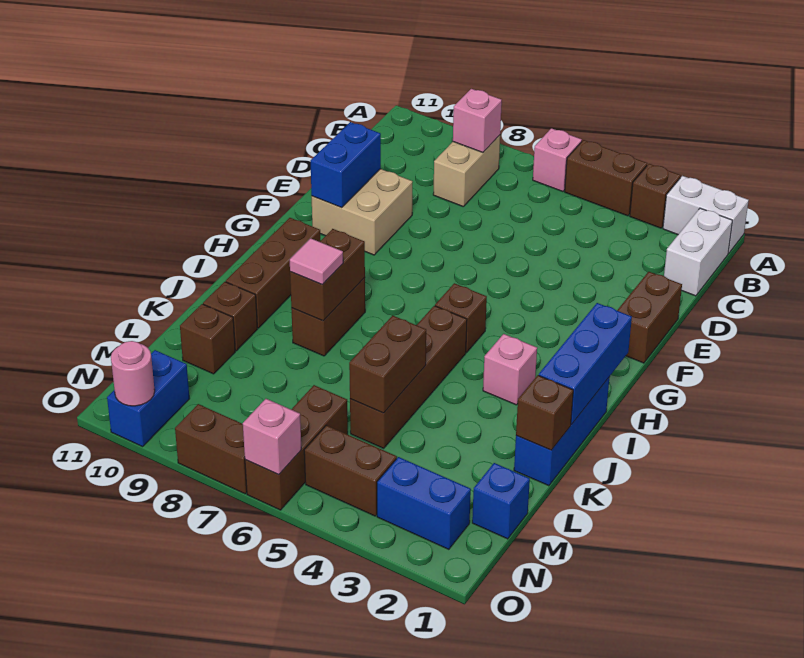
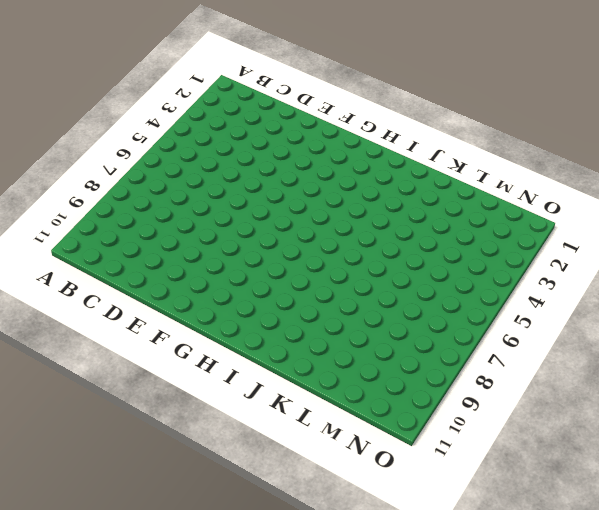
none -> white 1x2 brick [663,176,749,253]
none -> brown 1x1 brick [630,164,681,228]
none -> brown 1x2 brick [565,140,647,216]
none -> pink 1x1 brick [533,128,582,192]

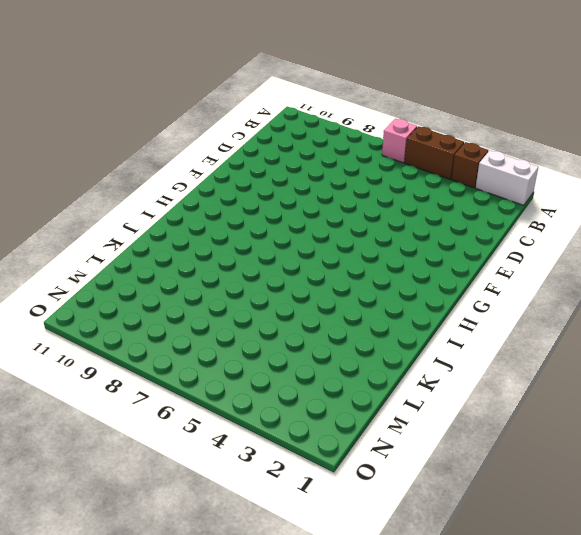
none -> white 1x2 brick [664,208,733,296]
none -> tan 1x2 brick [433,135,500,207]
none -> brown 1x2 brick [617,272,682,363]
none -> tan 2x2 brick [312,169,413,255]

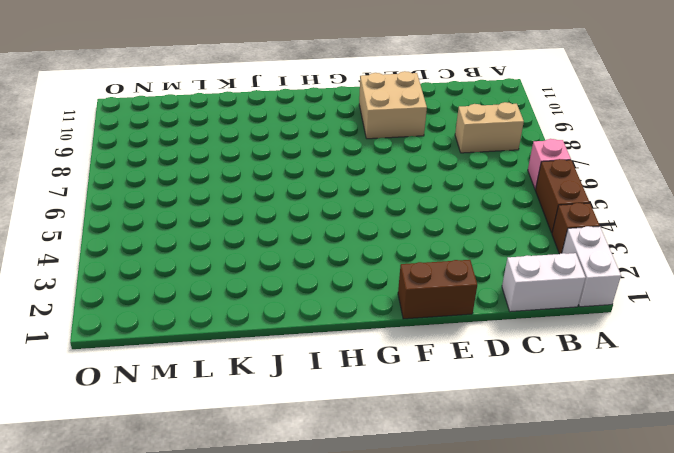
none -> brown 1x1 brick [435,283,487,352]
none -> brown 1x3 brick [226,218,321,328]
none -> blue 1x3 brick [514,378,609,486]
none -> pink 1x1 brick [483,334,537,405]

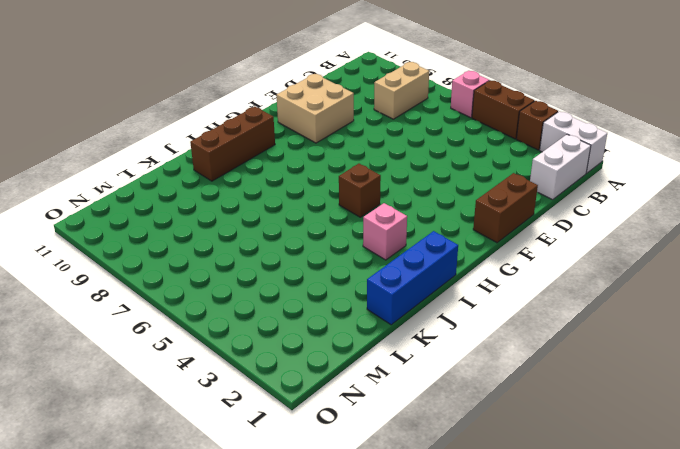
none -> brown 1x4 brick [350,306,467,448]
none -> brown 1x2 brick [291,278,365,356]
none -> brown 1x1 brick [203,282,257,351]
none -> brown 1x1 brick [180,304,235,374]

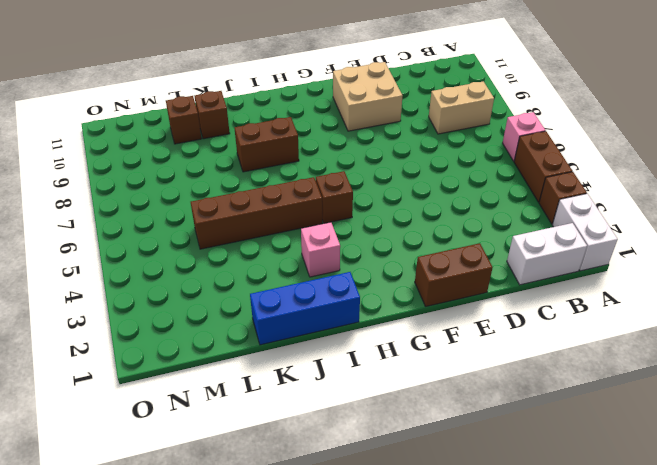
none -> brown 1x3 brick [226,218,321,328]
none -> blue 1x1 brick [472,463,530,539]
none -> brown 1x3 brick [245,385,348,510]
none -> blue 1x2 brick [377,457,471,549]

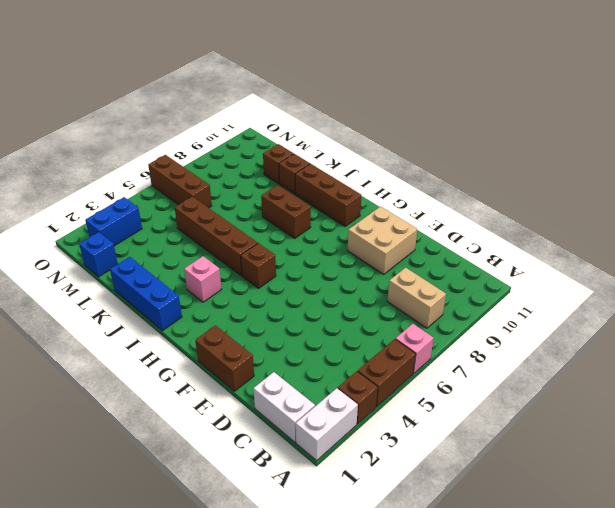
none -> brown 1x2 brick [304,425,397,516]
none -> blue 1x2 brick [107,350,190,447]
none -> brown 1x2 brick [175,404,247,494]
none -> pink 1x1 brick [453,89,502,152]

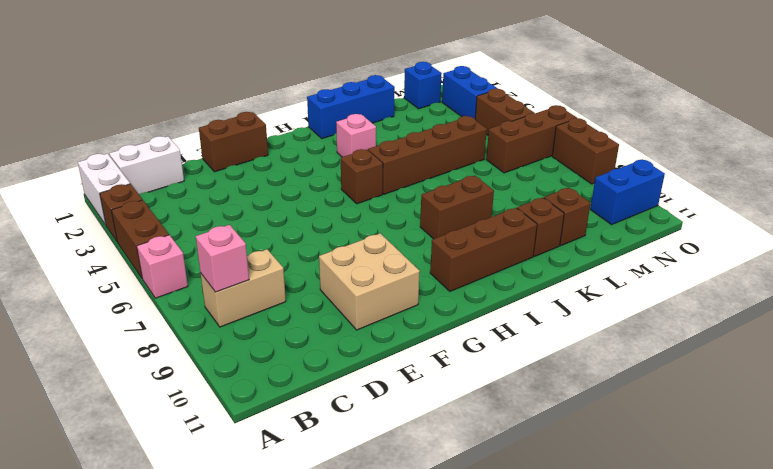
none -> blue 1x2 brick [311,122,381,208]
none -> blue 1x3 brick [539,303,632,425]
none -> brown 1x2 brick [290,229,365,321]
none -> brown 1x1 brick [516,375,573,450]

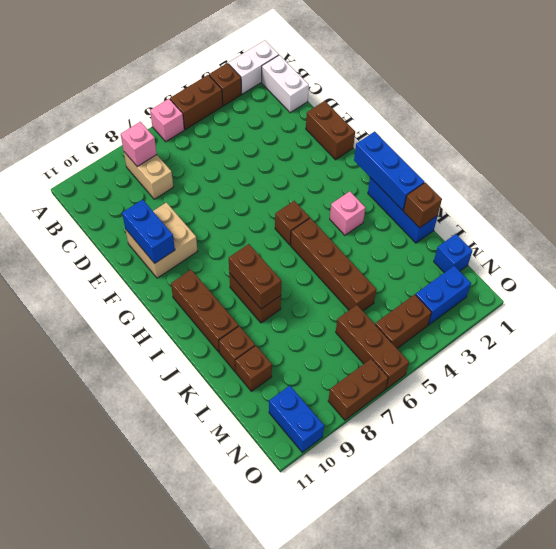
none -> brown 1x2 brick [349,316,426,413]
none -> pink 1x1 brick [243,399,301,475]
none -> pink 1x1 round brick [111,341,155,406]
none -> pink 1x1 tile [290,238,343,285]

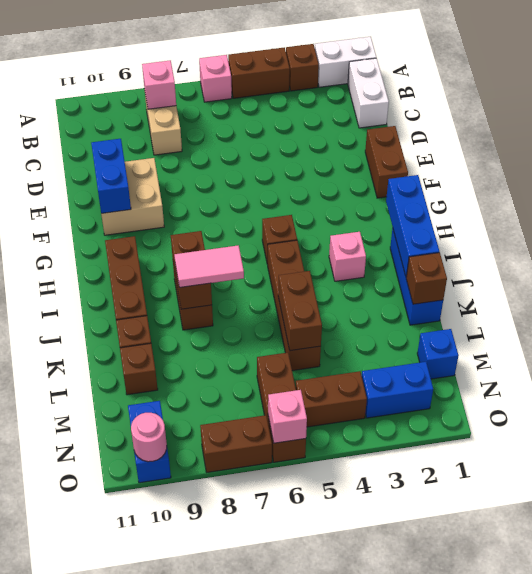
pink 1x2 tile [175,245,244,287] -> pink 1x1 tile [290,238,343,285]

